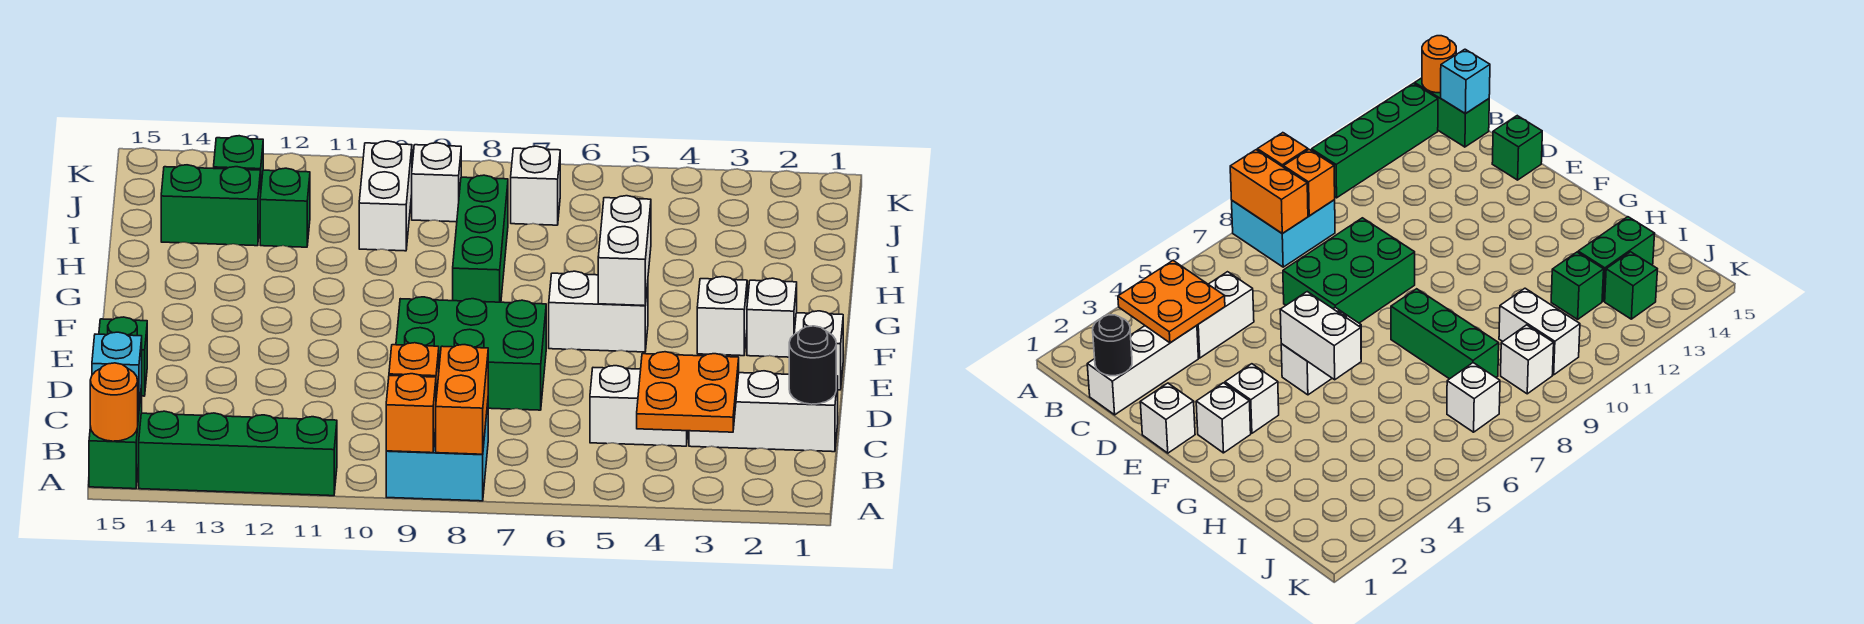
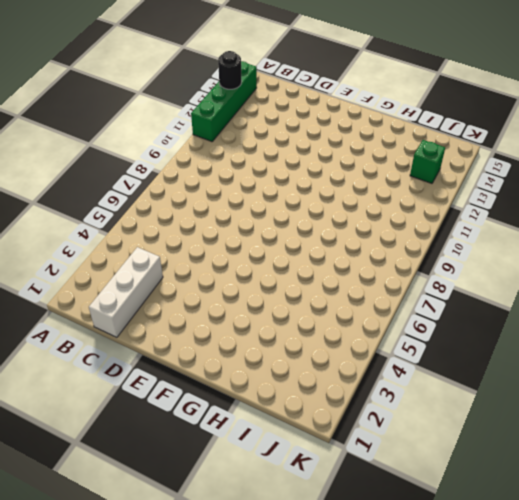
black 1x1 round brick [218,51,242,89] -> black 1x1 round brick moved to [789,326,836,404]
none -> cyan 2x2 brick [386,404,488,501]
none -> green 1x2 brick [89,386,142,489]
none -> white 1x2 brick [590,366,688,446]

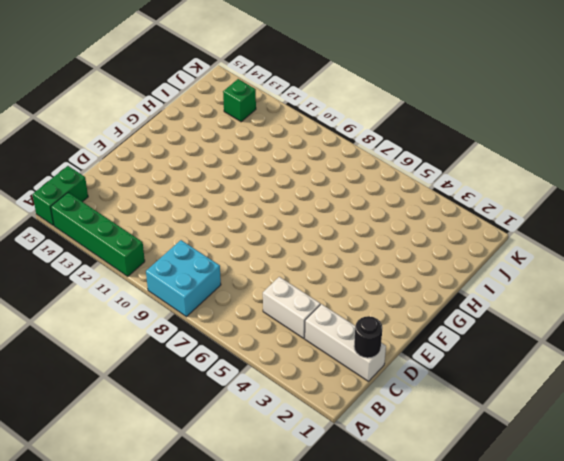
none -> green 2x3 brick [396,297,546,410]
none -> green 1x1 brick [99,317,147,396]
none -> white 1x1 brick [794,311,843,390]

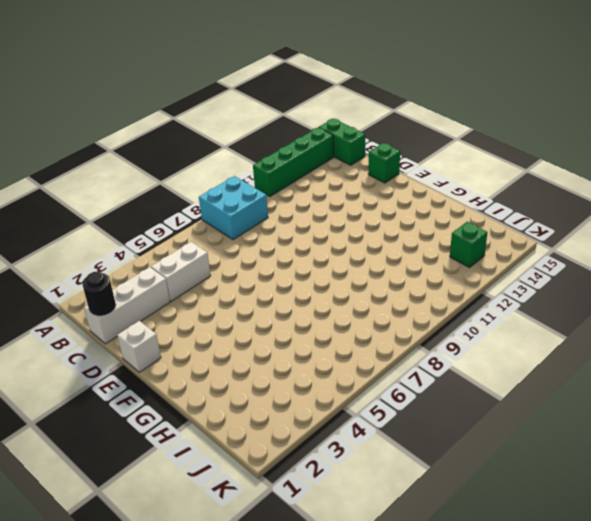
none -> green 2x3 brick [396,297,546,410]
none -> white 1x1 brick [747,278,797,357]
none -> white 1x1 brick [697,277,747,356]

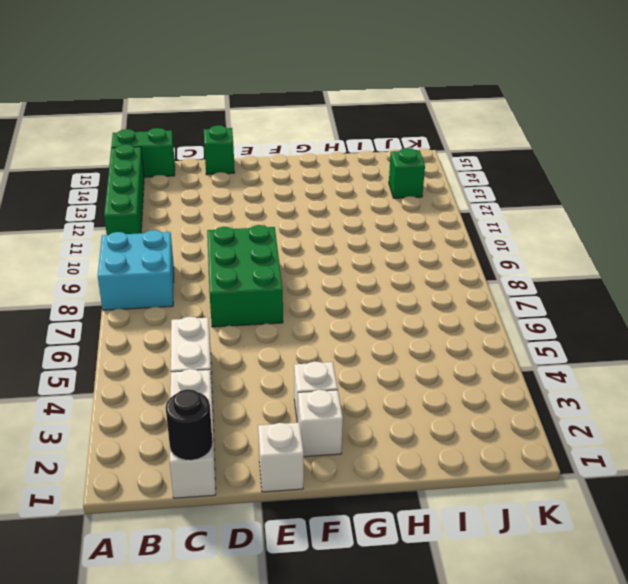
none -> white 1x2 brick [549,271,648,352]
none -> green 1x3 brick [453,175,508,302]
none -> white 1x2 brick [359,141,412,251]

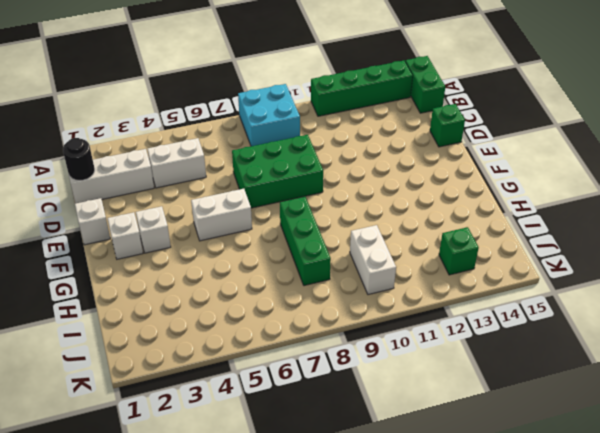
none -> green 1x1 brick [260,168,310,247]
none -> green 1x2 brick [161,165,261,246]
none -> white 1x1 brick [511,146,560,225]

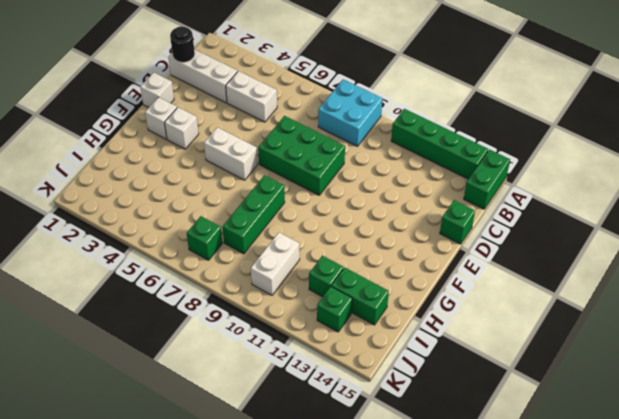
green 1x1 brick [187,216,222,260] -> white 1x1 brick [511,146,560,225]
none -> white 1x1 brick [412,143,461,222]
none -> orange 1x2 brick [436,345,488,454]
none -> orange 1x1 brick [386,374,436,453]

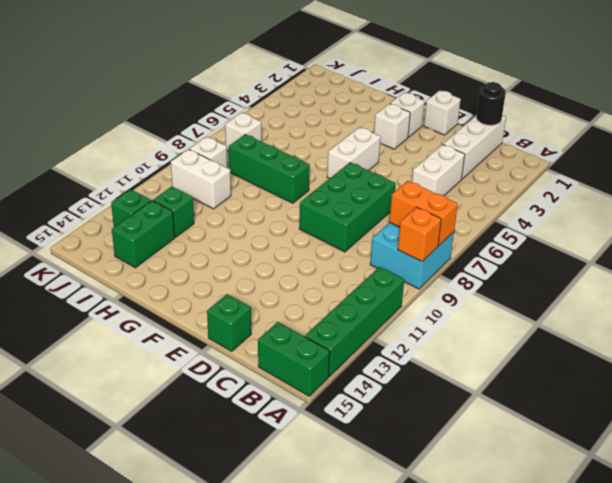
none -> orange 1x1 round brick [90,363,138,441]
none -> orange 2x2 plate [637,352,739,432]
none -> orange 1x1 brick [389,343,439,398]

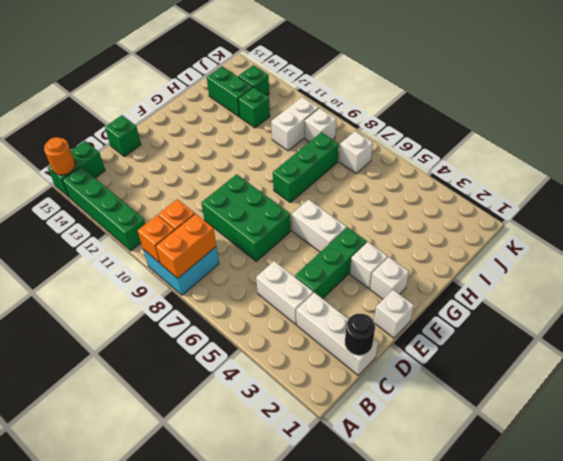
green 1x3 brick [295,227,367,299] -> none
none -> orange 2x2 plate [637,352,739,432]
none -> cyan 1x1 brick [92,332,142,411]
none -> white 1x2 brick [598,196,651,306]

